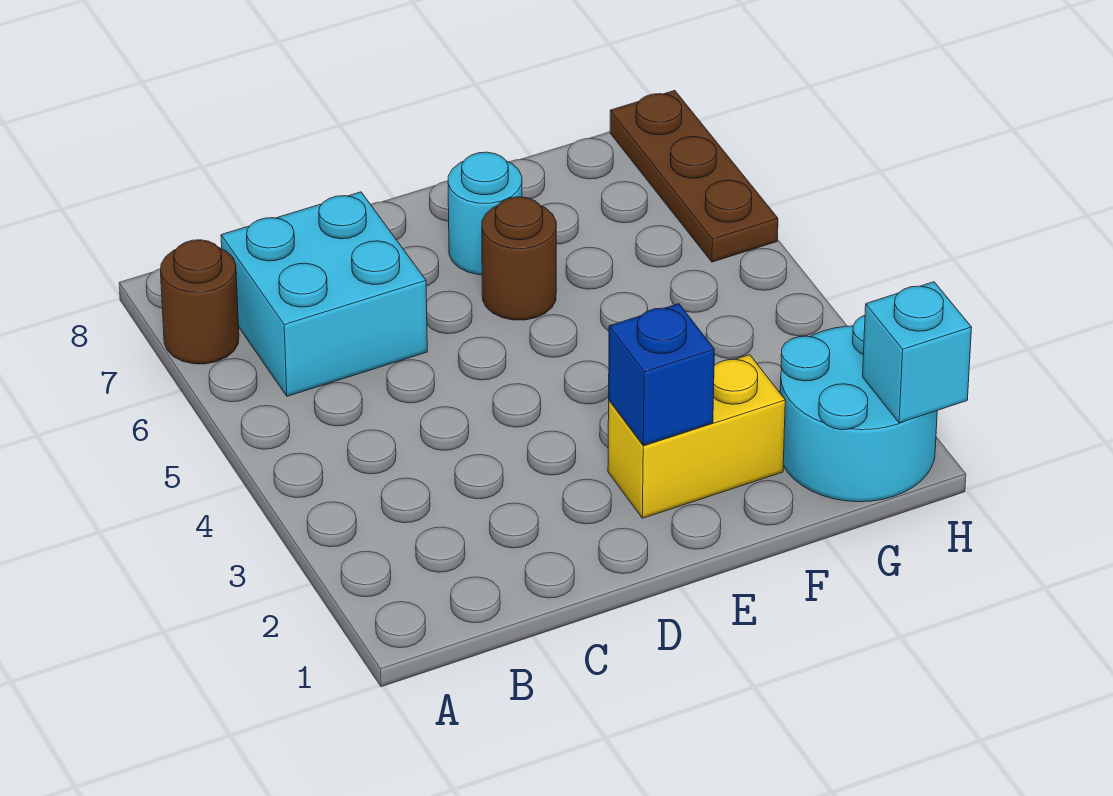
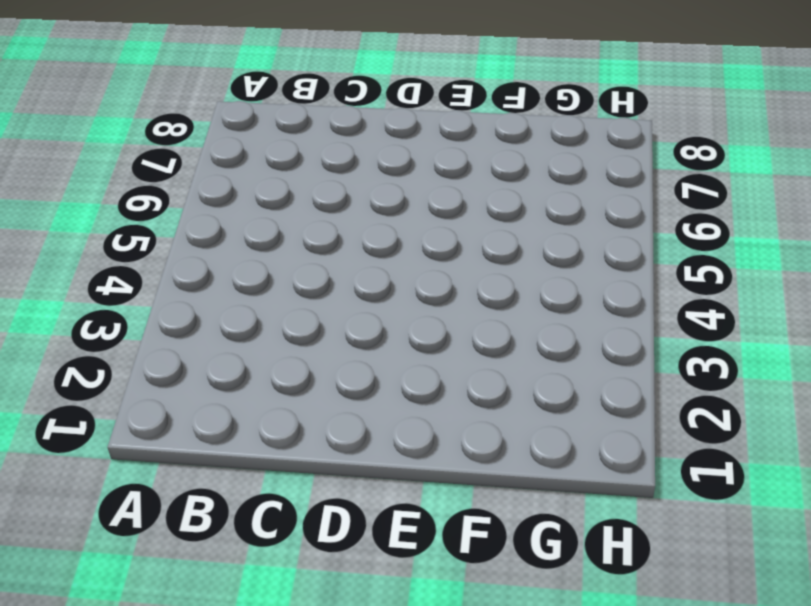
none -> brown 1x1 round brick [161,240,239,364]
none -> cyan 2x2 brick [221,192,427,396]

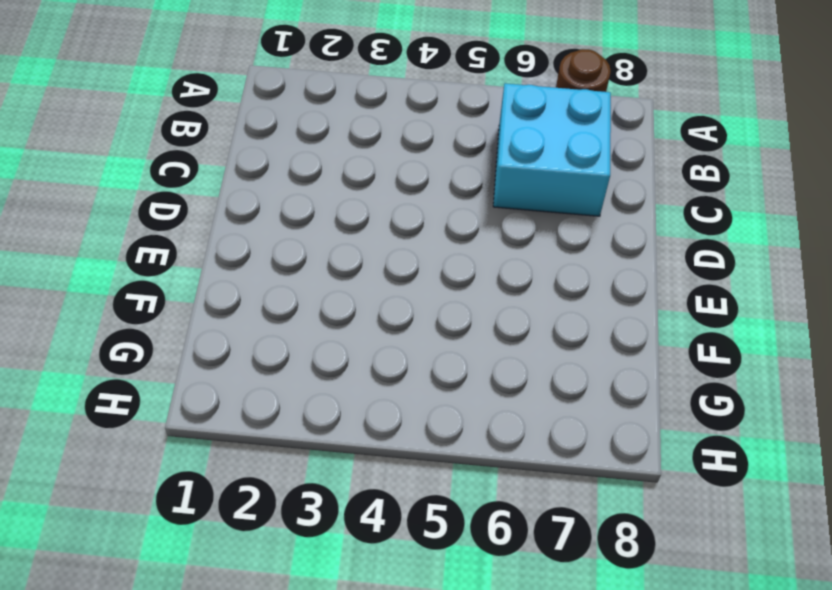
none -> yellow 1x2 brick [608,355,785,518]
none -> brown 1x1 round brick [482,197,556,320]

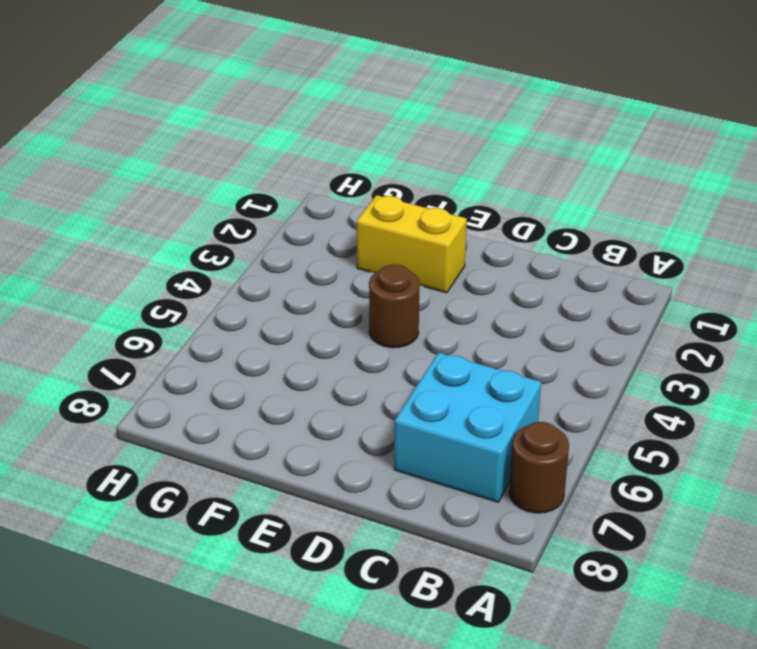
brown 1x1 round brick [369,264,420,348] -> brown 1x1 round brick moved to [482,197,556,320]
none -> cyan 1x1 round brick [448,152,522,275]
none -> cyan 2x2 round brick [780,316,937,502]

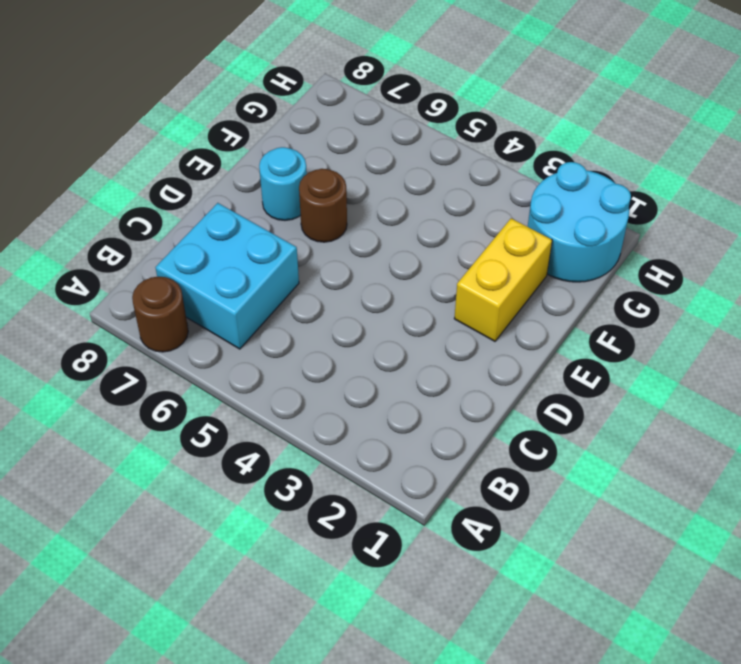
none -> brown 1x3 plate [610,91,778,262]
none -> blue 1x1 brick [609,304,714,445]

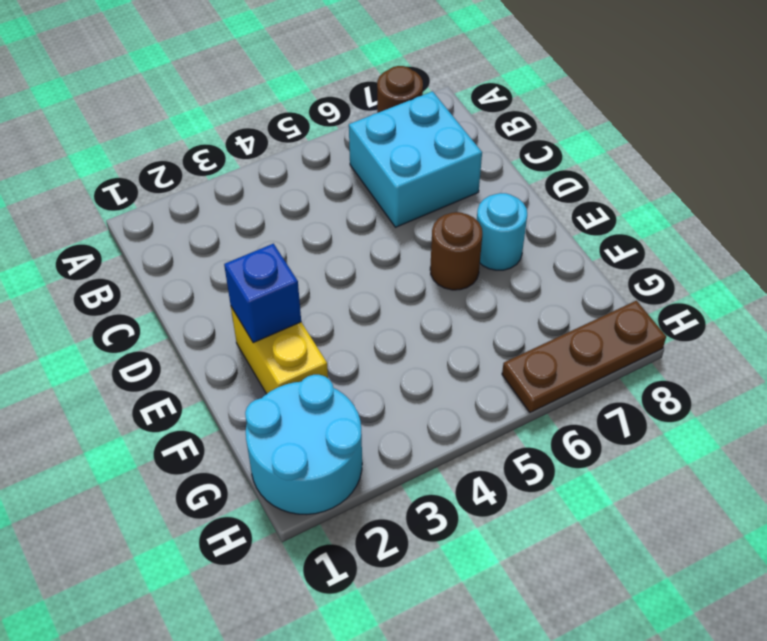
none -> cyan 1x1 brick [863,282,972,423]

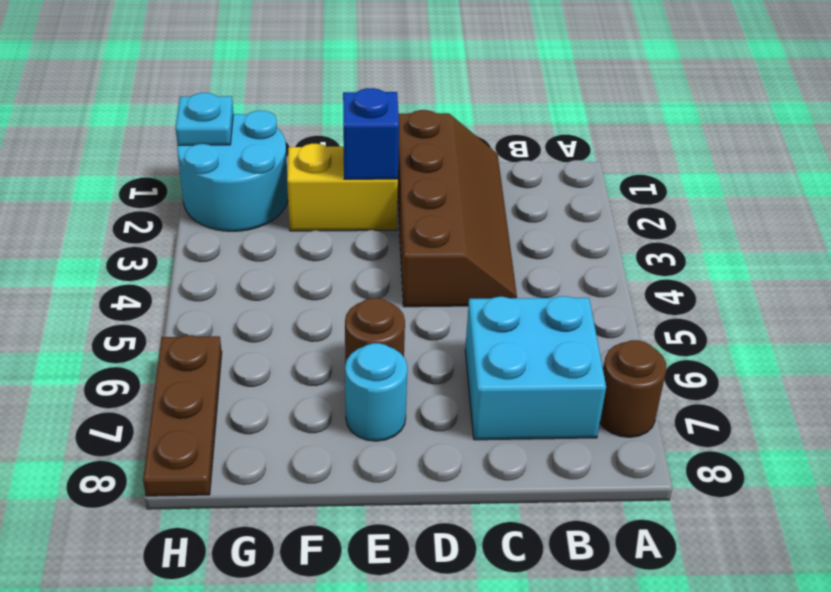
brown 2x4 slope [398,110,517,307] -> none
cyan 1x1 plate [175,93,233,145] -> cyan 1x1 brick [863,282,972,423]

